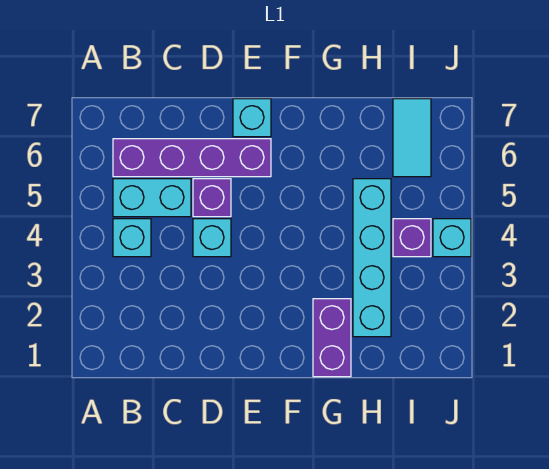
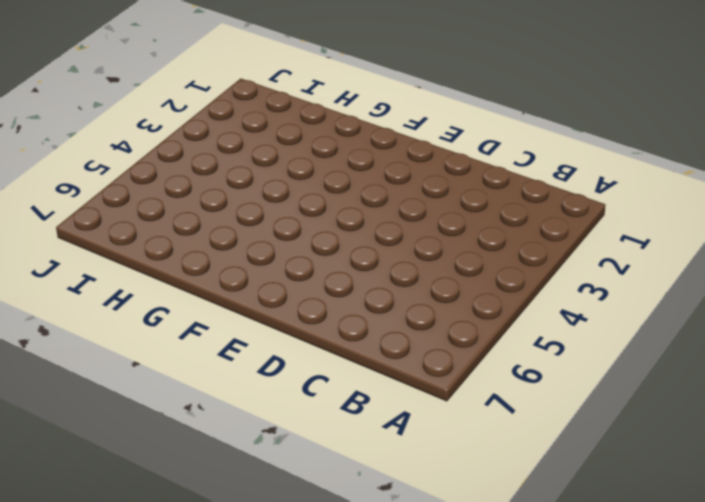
none -> cyan 1x1 brick [113,219,151,257]
none -> cyan 1x2 brick [113,179,191,217]

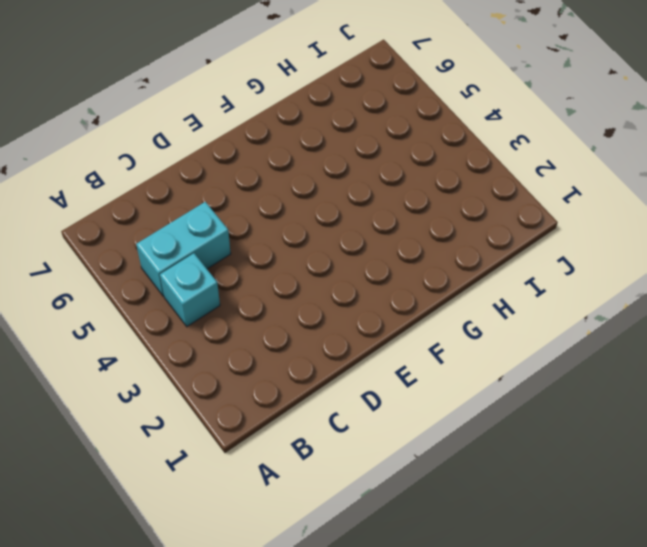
none -> purple 1x4 brick [113,139,271,177]
none -> cyan 1x1 brick [193,219,231,257]

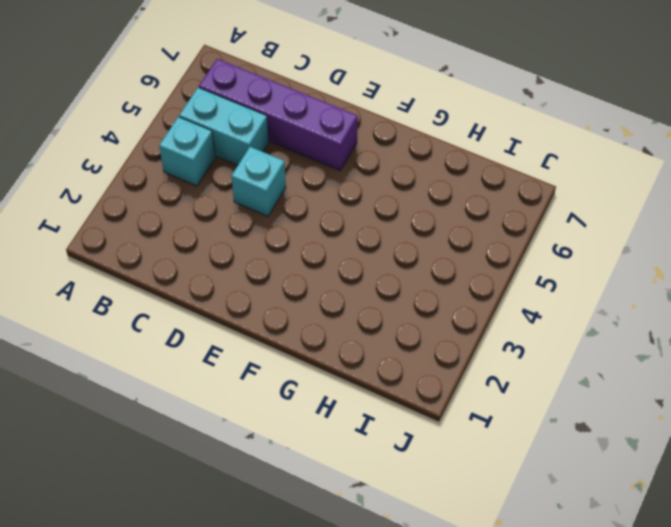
none -> purple 1x1 brick [193,179,231,217]
none -> cyan 1x1 brick [233,99,271,137]

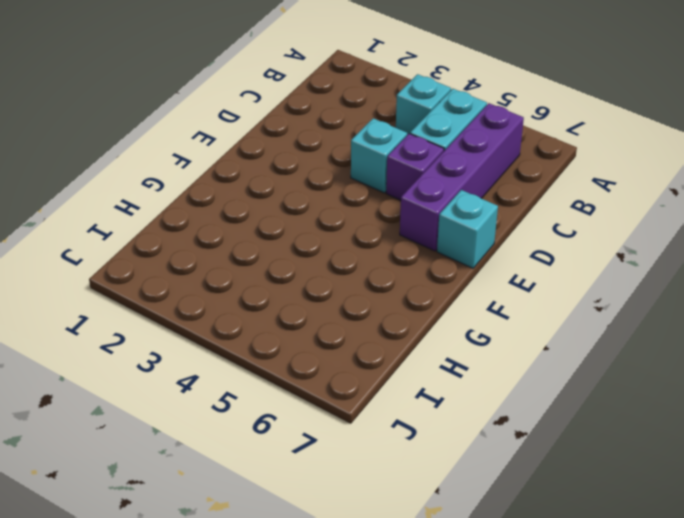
none -> purple 1x2 brick [313,299,351,377]
none -> cyan 1x4 brick [353,179,391,337]

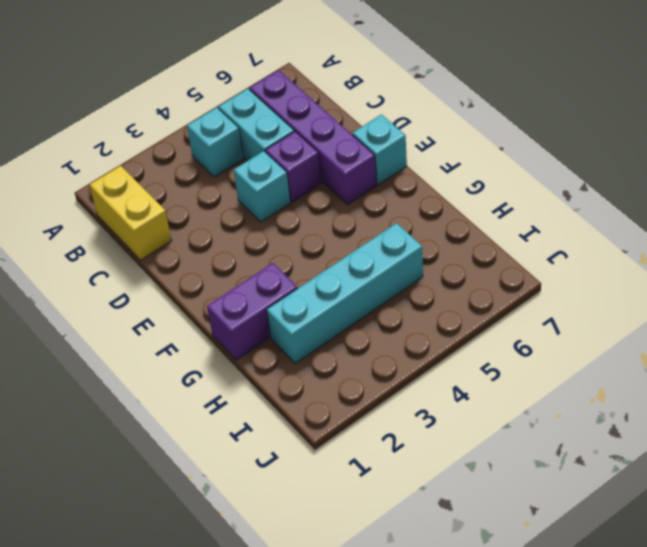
yellow 1x2 brick [90,166,172,260] -> none
none -> purple 1x1 brick [393,219,431,257]
none -> cyan 1x2 tile [393,99,431,177]

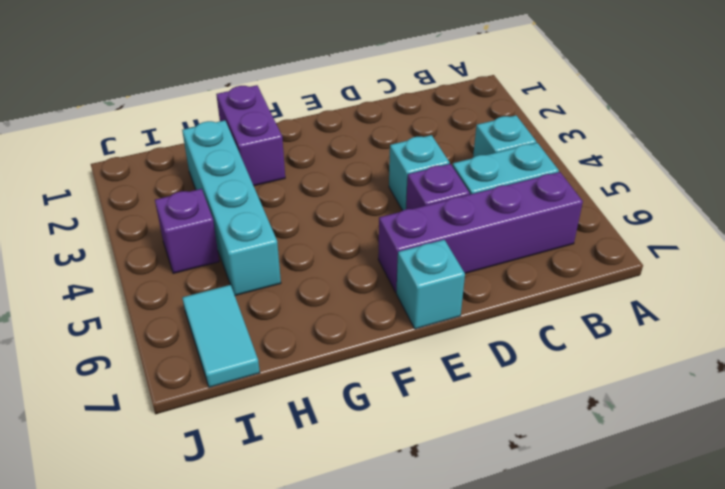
none -> cyan 1x1 brick [433,219,471,257]

